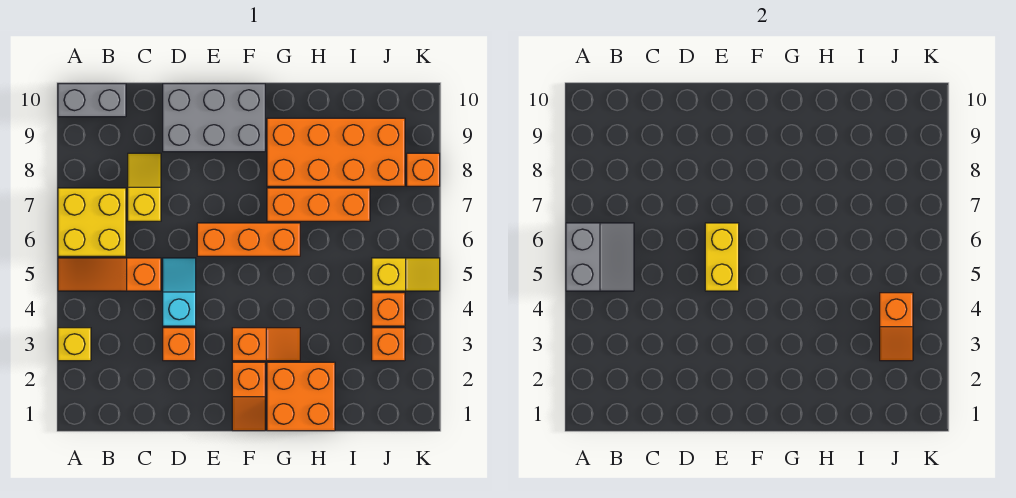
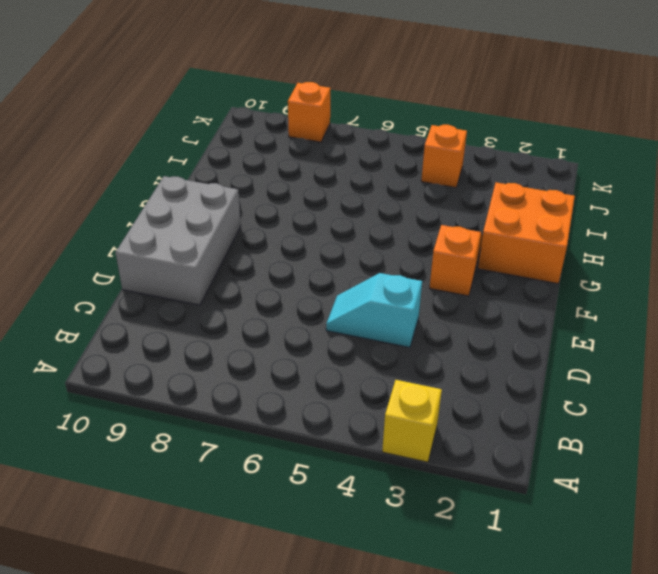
none -> orange 1x3 slope [58,258,161,291]
none -> yellow 2x2 brick [58,188,126,256]
none -> grey 1x2 brick [58,84,126,117]

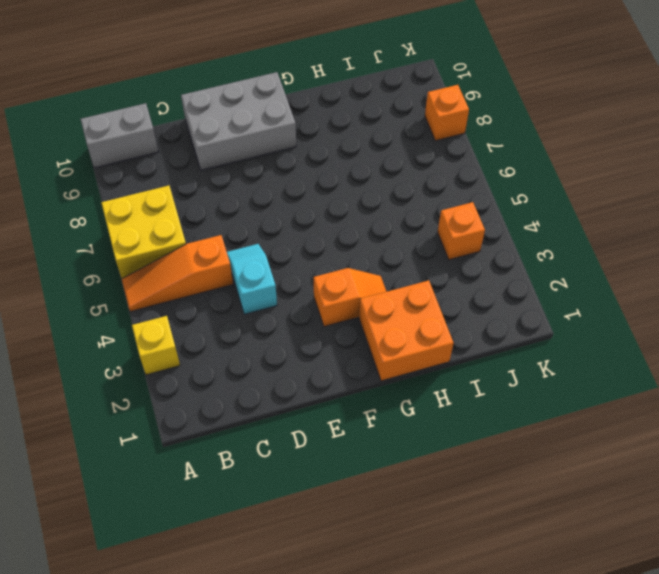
none -> yellow 1x2 slope [128,153,161,221]
none -> orange 1x1 brick [163,328,196,361]
none -> orange 1x3 brick [197,223,300,256]

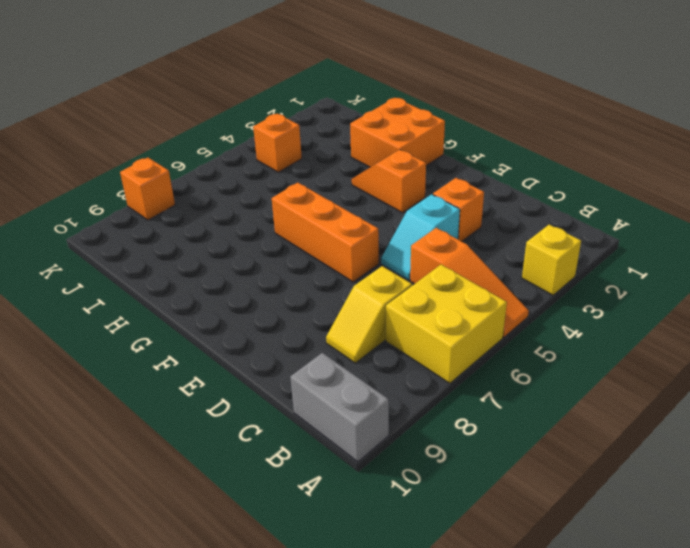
none -> grey 2x3 brick [163,84,265,152]
none -> orange 1x2 slope [232,362,265,431]
none -> orange 1x3 brick [267,188,370,221]

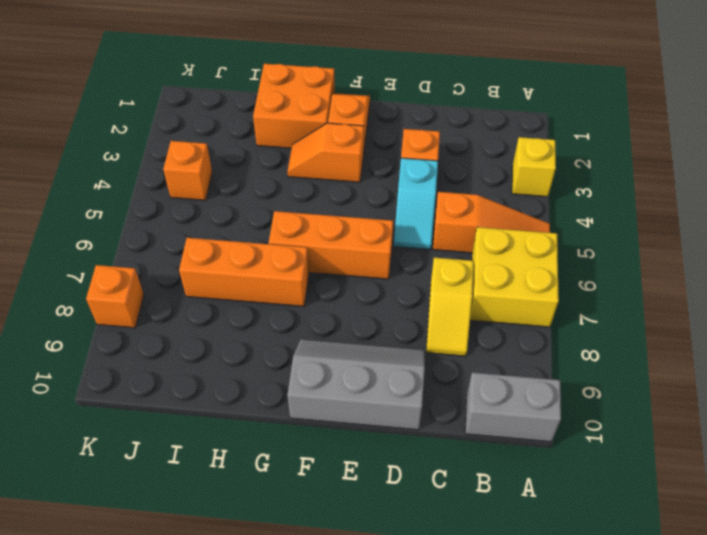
grey 2x3 slope [287,339,425,430] -> grey 2x3 brick [163,84,265,152]
none -> orange 2x4 brick [267,118,405,186]
none -> orange 1x1 brick [372,328,405,361]
none -> yellow 1x2 slope [372,258,440,291]

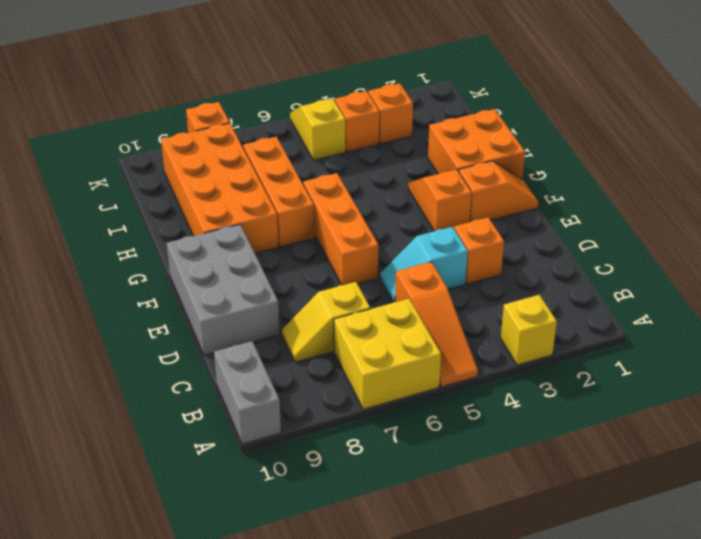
none -> grey 2x2 slope [566,223,634,291]
none -> yellow 1x2 brick [705,223,739,291]
none -> orange 1x2 slope [880,293,913,361]

